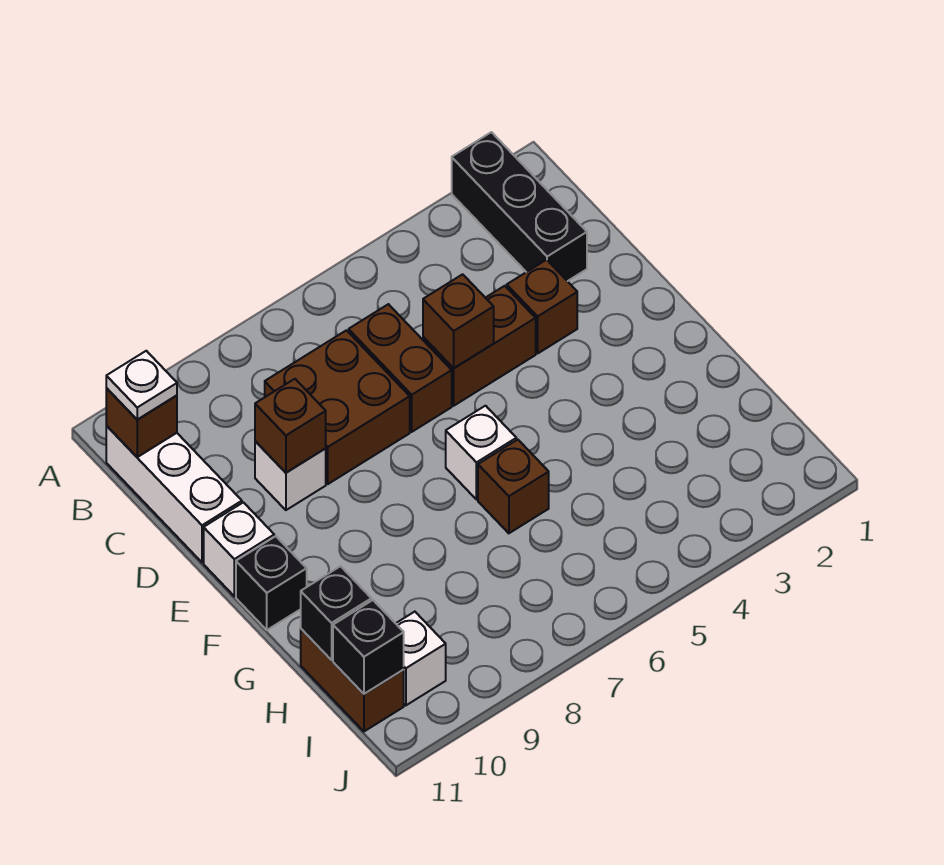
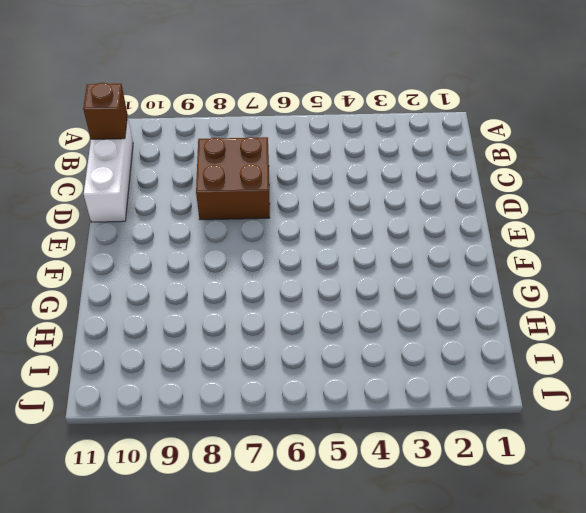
none -> black 1x3 brick [452,132,587,281]
none -> brown 1x2 brick [349,304,452,432]
none -> brown 1x1 brick [507,260,577,353]

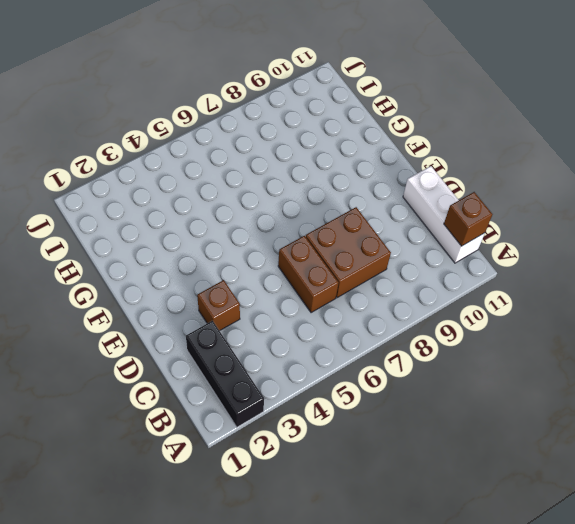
none -> brown 1x2 brick [423,286,536,406]
none -> white 1x1 brick [255,441,326,510]
none -> white 1x1 brick [204,502,274,596]

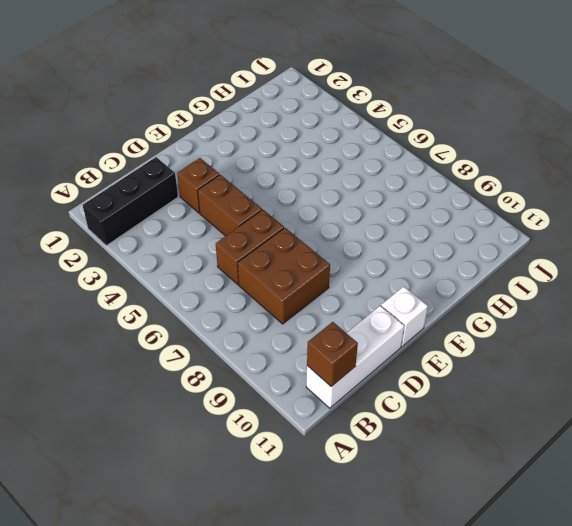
none -> white 1x1 brick [255,441,326,510]
none -> white 1x1 brick [446,406,516,500]
none -> black 1x1 brick [236,536,307,630]

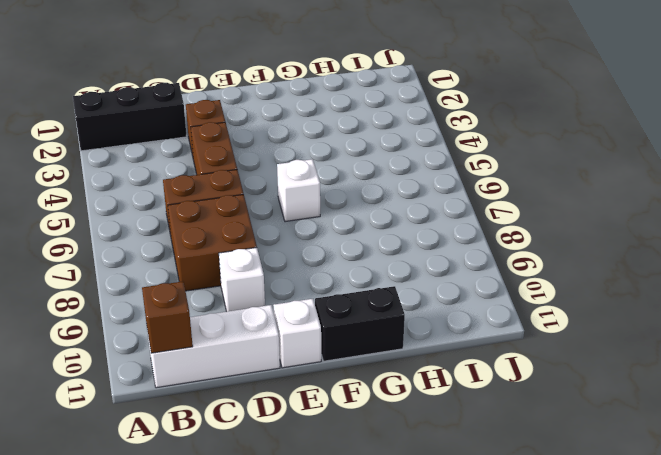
black 1x2 brick [315,286,405,361] -> black 1x1 brick [236,536,307,630]
none -> brown 1x1 brick [478,440,549,533]
none -> brown 1x2 brick [301,629,404,731]
none -> white 1x1 brick [396,612,446,705]

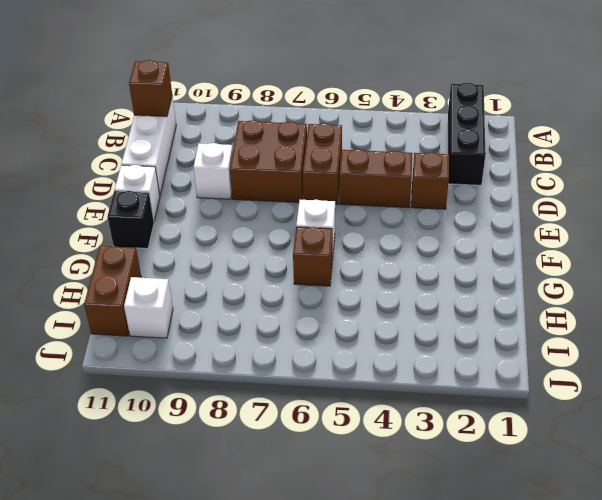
none -> brown 1x1 brick [423,274,494,368]
none -> brown 1x1 brick [255,379,326,472]
none -> black 1x1 brick [301,566,371,660]

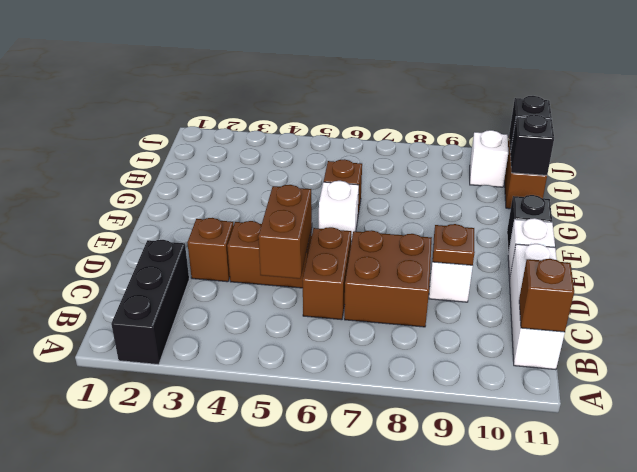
brown 1x2 brick [258,185,312,279] -> brown 1x1 brick [423,274,494,368]
brown 1x1 plate [433,224,475,265] -> brown 1x1 brick [255,379,326,472]
none -> white 1x1 plate [106,351,177,419]

